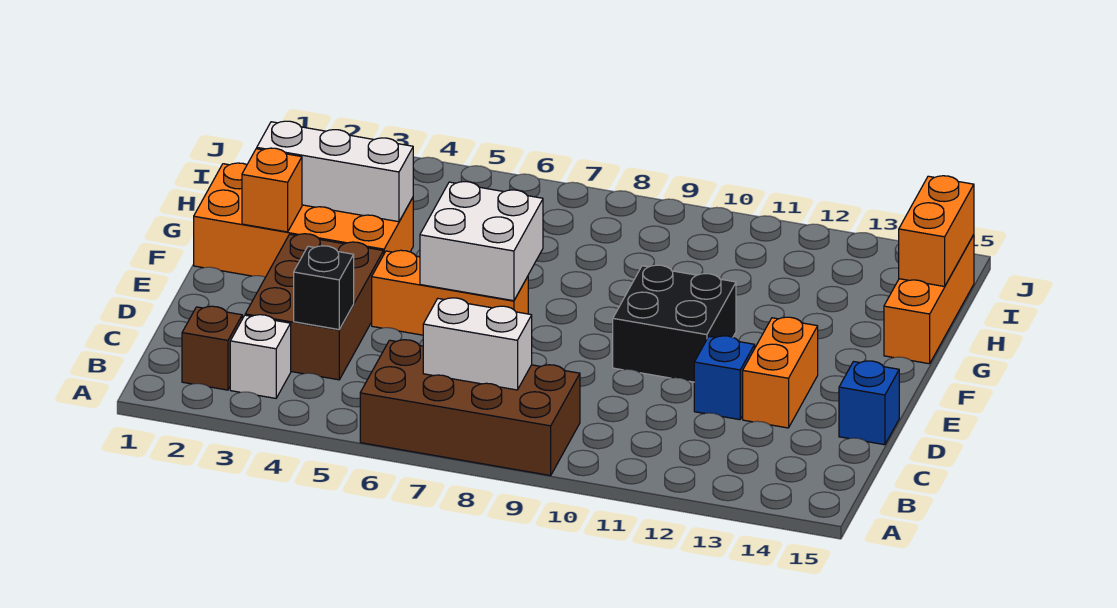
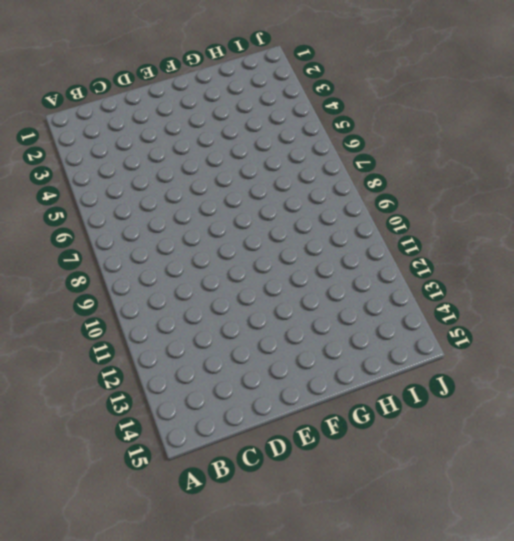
none -> brown 2x4 brick [360,340,580,476]
none -> brown 1x1 brick [182,306,242,390]
none -> white 1x1 brick [230,315,291,398]

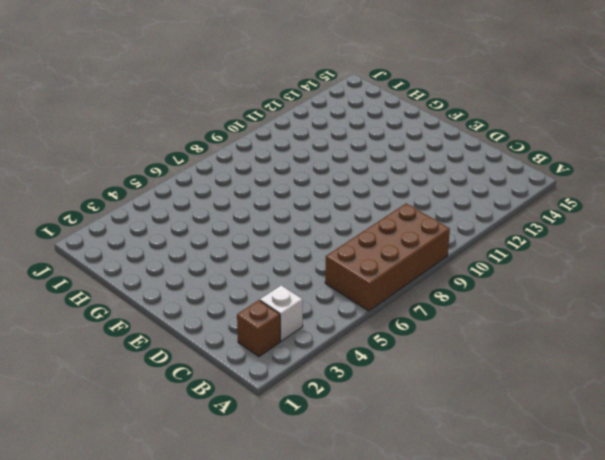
none -> brown 2x3 brick [245,234,384,380]
none -> blue 1x1 brick [694,336,755,420]
none -> orange 1x2 brick [743,317,818,428]

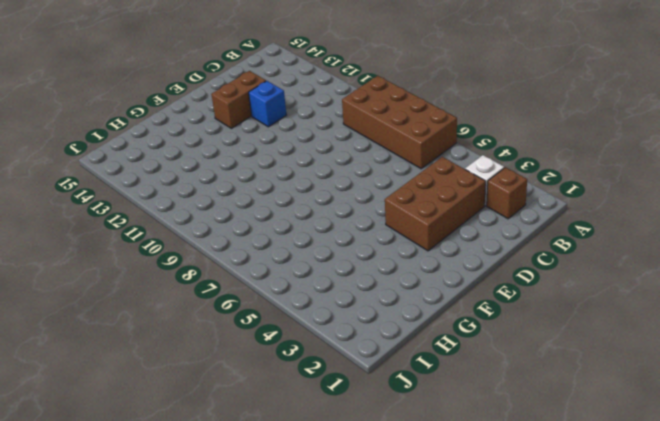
brown 1x2 brick [211,71,266,128] -> orange 1x2 brick [743,317,818,428]
none -> blue 1x1 brick [839,361,899,445]
none -> orange 1x3 brick [372,250,528,335]
none -> black 2x2 brick [613,265,736,382]

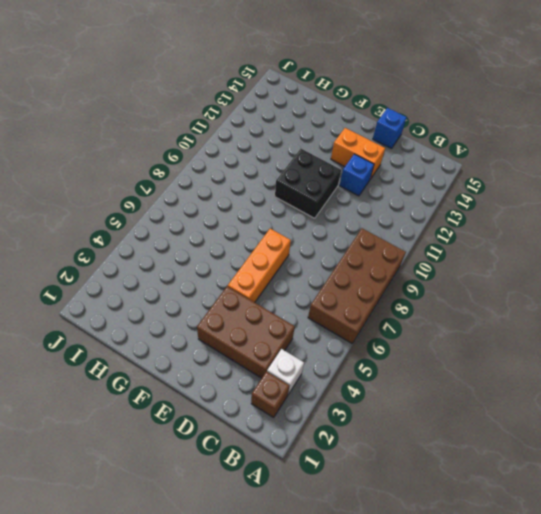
none -> orange 2x4 brick [194,163,413,277]
none -> orange 1x3 brick [884,235,974,364]
none -> white 1x2 brick [423,298,532,390]

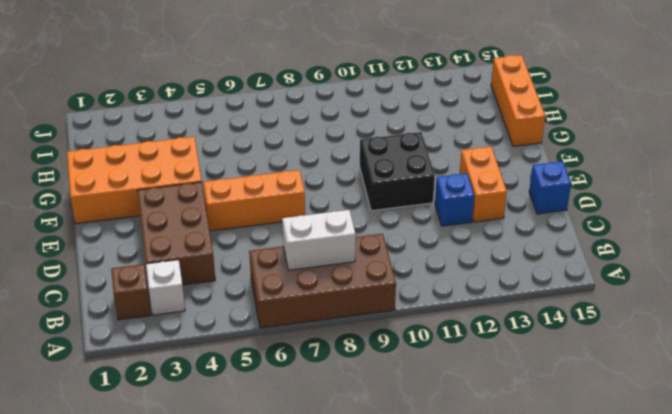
none -> black 1x1 brick [294,246,354,330]
none -> white 2x2 brick [420,182,543,301]
none -> orange 1x1 brick [242,148,302,232]

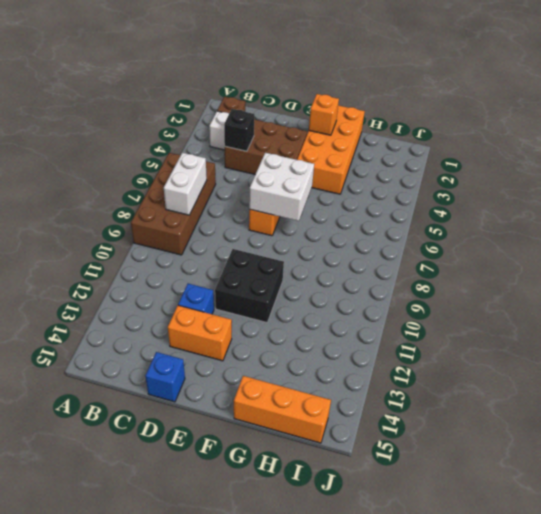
none -> white 1x3 brick [257,121,413,222]
none -> orange 1x2 brick [899,176,974,287]

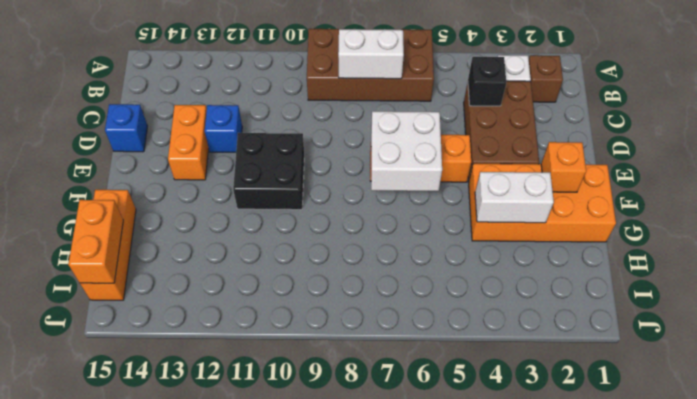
white 1x2 brick [475,172,554,223] -> white 1x3 brick [257,121,413,222]

